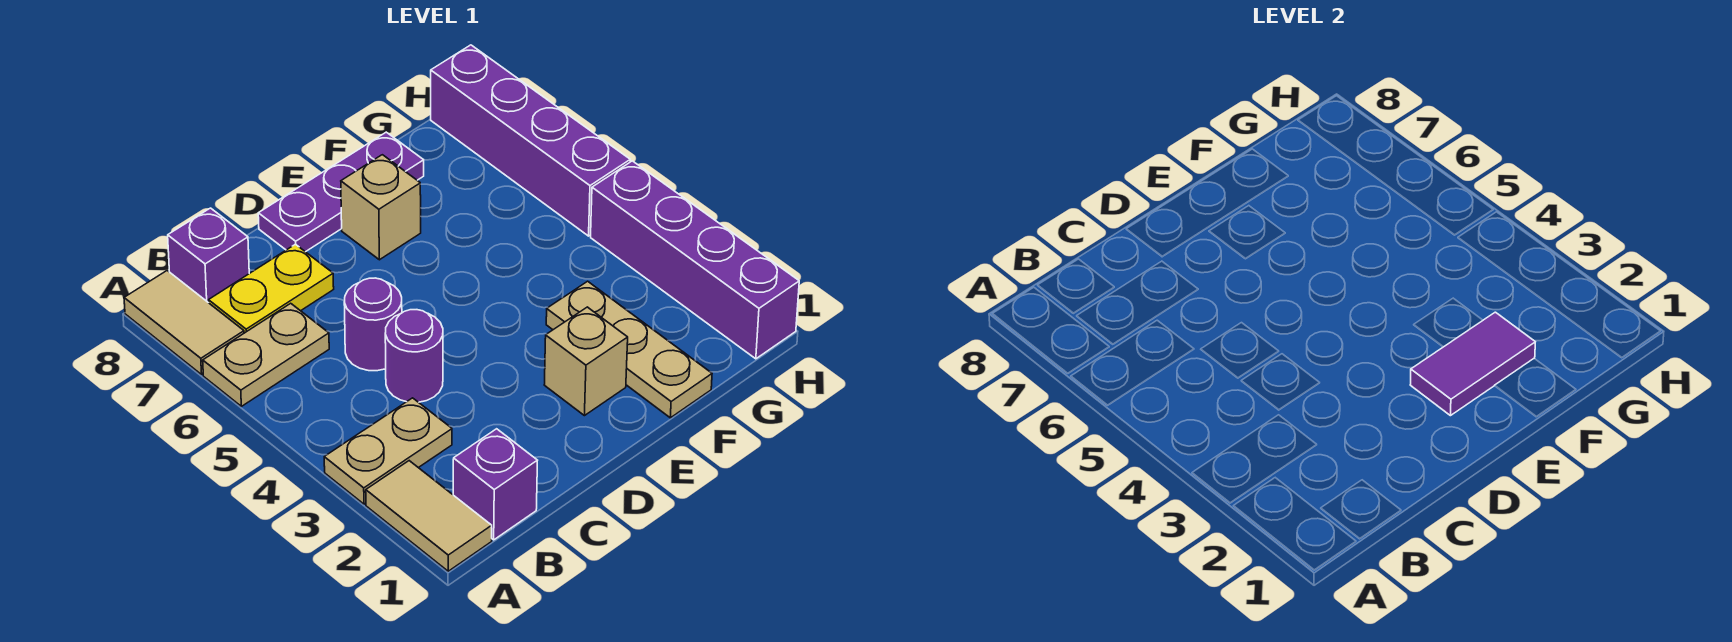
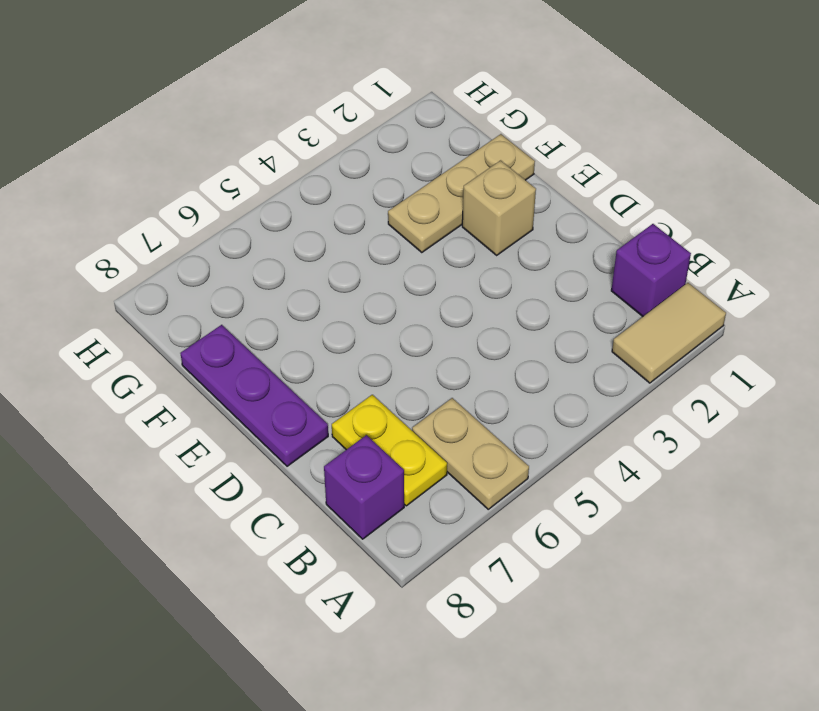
none -> tan 1x2 plate [324,398,452,504]
none -> tan 1x2 tile [124,271,244,375]
none -> purple 1x1 round brick [385,310,443,402]

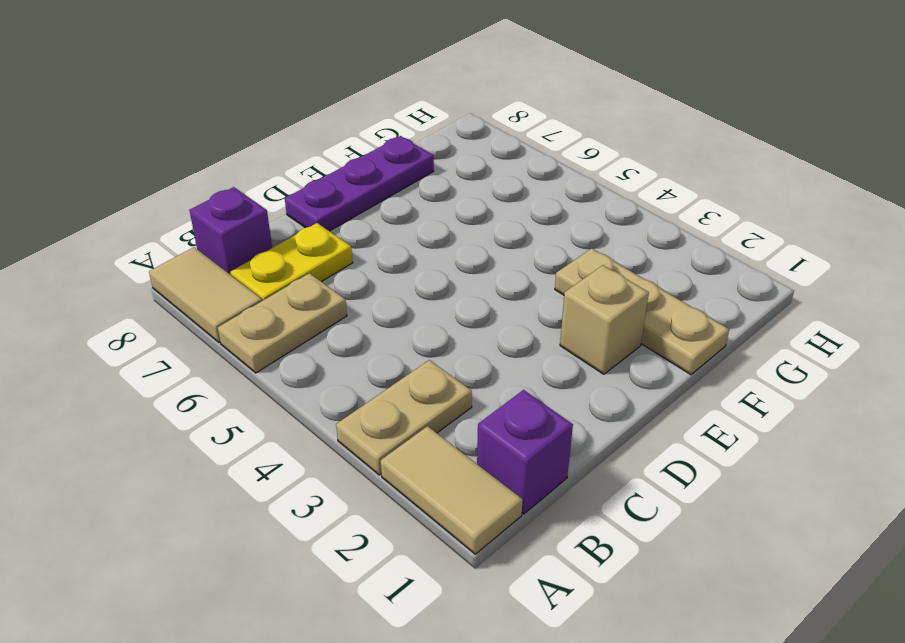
none -> purple 1x1 round brick [385,310,443,402]
none -> purple 1x1 round brick [344,278,402,371]
none -> tan 1x1 brick [341,155,421,260]

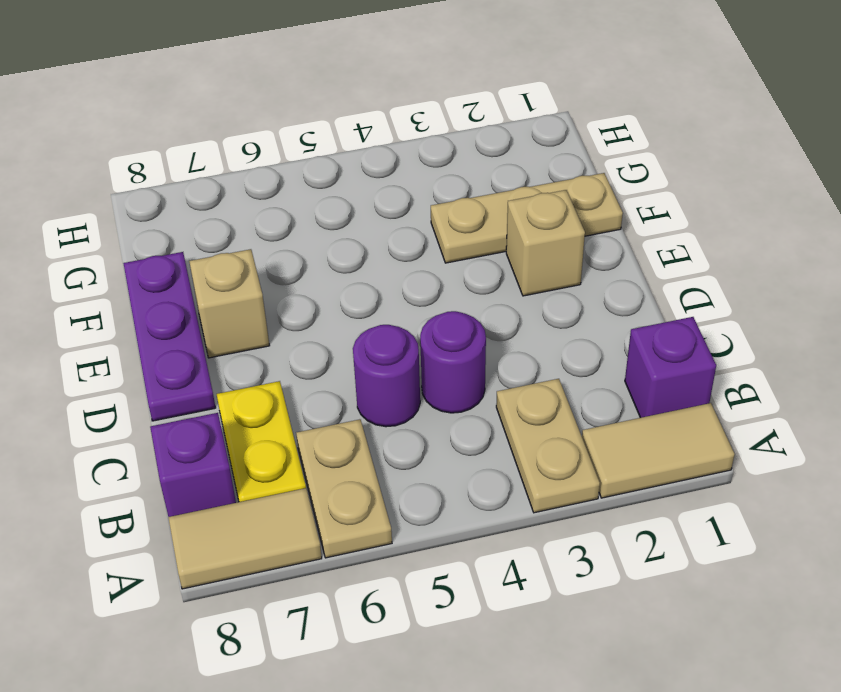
none -> purple 1x4 brick [591,161,799,359]
none -> purple 1x4 brick [431,45,630,236]
none -> purple 1x2 tile [1410,312,1535,416]

